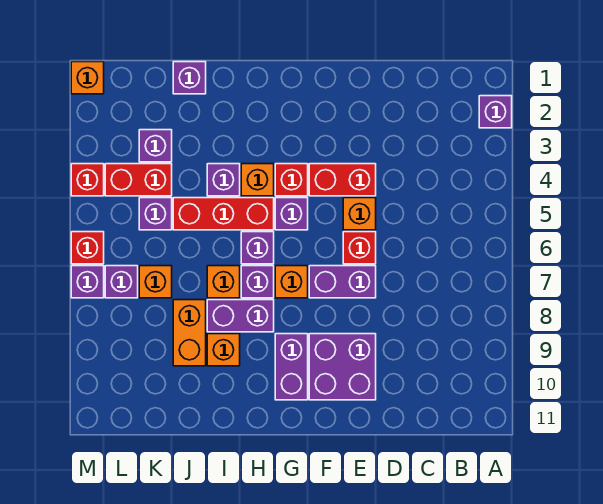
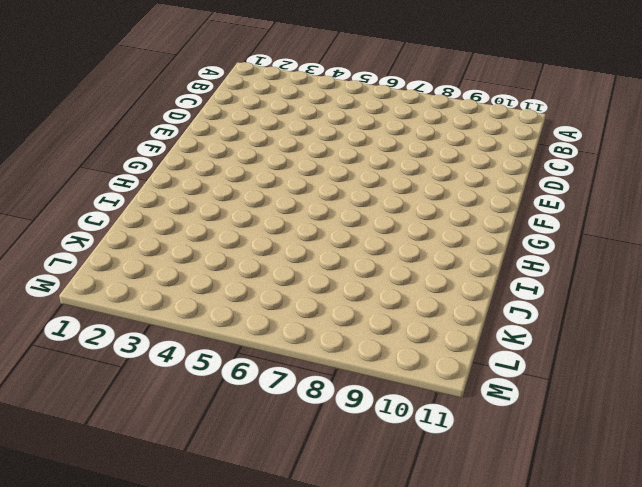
none -> purple 1x1 brick [479,96,512,128]
none -> red 1x2 brick [309,164,376,196]
none -> orange 1x1 brick [343,198,376,230]

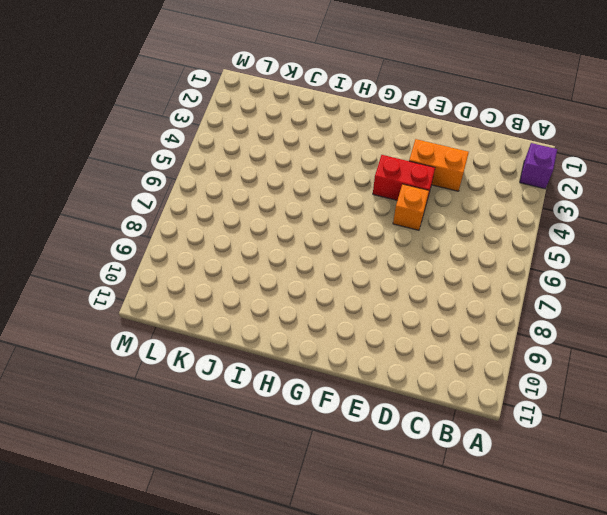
orange 1x2 brick [409,139,469,191] -> orange 1x2 brick turned to [173,300,206,366]
none -> red 1x1 brick [343,232,376,264]
none -> purple 1x2 brick [309,266,376,298]
none -> purple 2x2 brick [309,334,376,400]

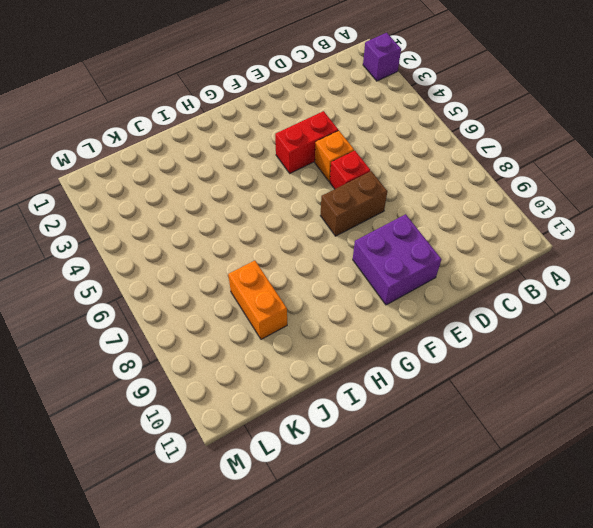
brown 1x2 brick [320,171,387,236] -> purple 1x2 brick [309,266,376,298]
none -> red 1x1 brick [275,164,308,196]
none -> purple 1x1 brick [275,198,308,230]
none -> orange 1x1 brick [275,266,308,298]

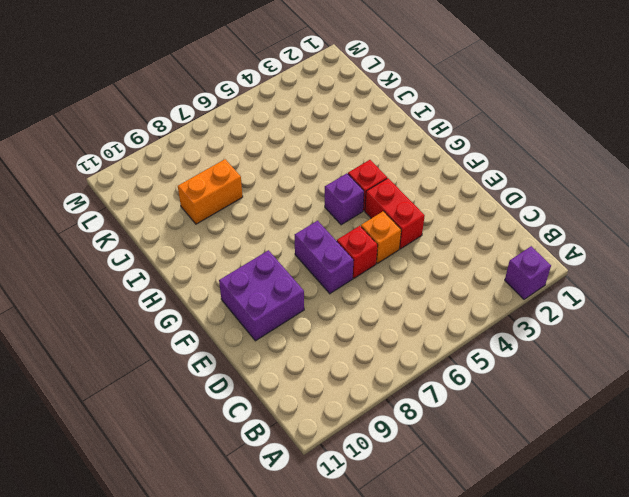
none -> orange 1x1 brick [275,266,308,298]
none -> purple 1x2 brick [275,334,308,400]
none -> orange 1x1 brick [241,164,274,196]

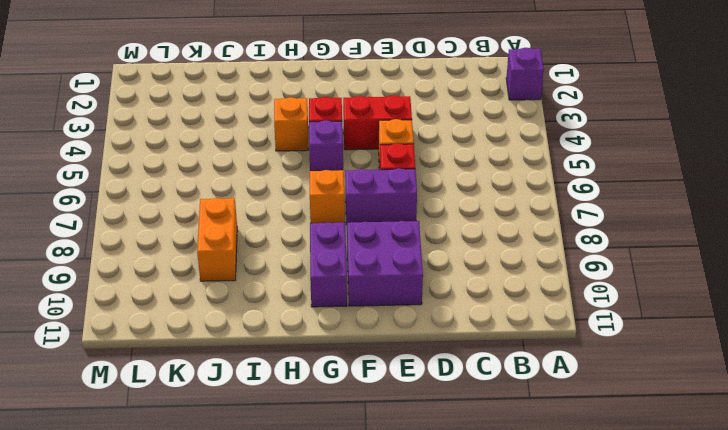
none -> red 1x3 brick [173,198,274,230]
none -> purple 1x1 brick [241,232,274,264]
none -> purple 1x1 brick [241,266,274,298]

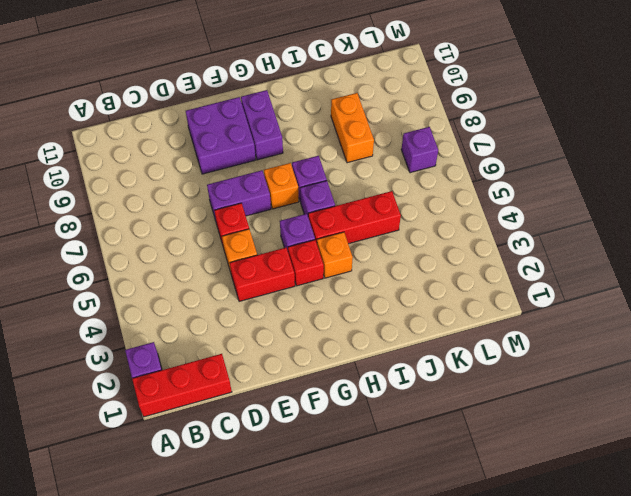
red 1x3 brick [132,354,232,417] -> none
none -> purple 1x2 brick [207,300,274,332]
none -> purple 1x1 brick [207,164,240,196]
none -> orange 1x1 brick [207,266,240,298]

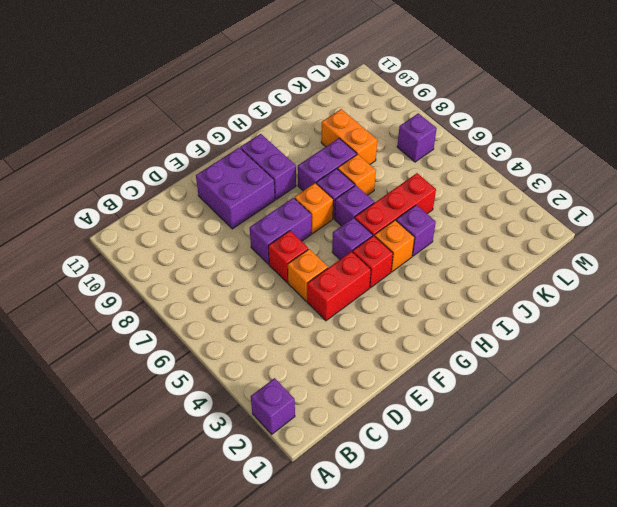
none -> orange 1x1 brick [207,334,240,366]
none -> purple 1x1 brick [173,62,206,94]
none -> purple 1x1 brick [139,130,172,162]

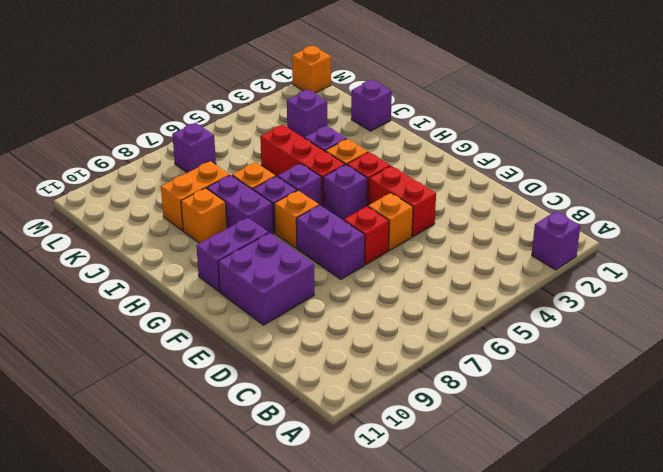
none -> red 1x2 brick [105,164,172,196]
none -> purple 1x1 brick [139,198,172,230]
none -> orange 1x1 brick [139,266,172,298]

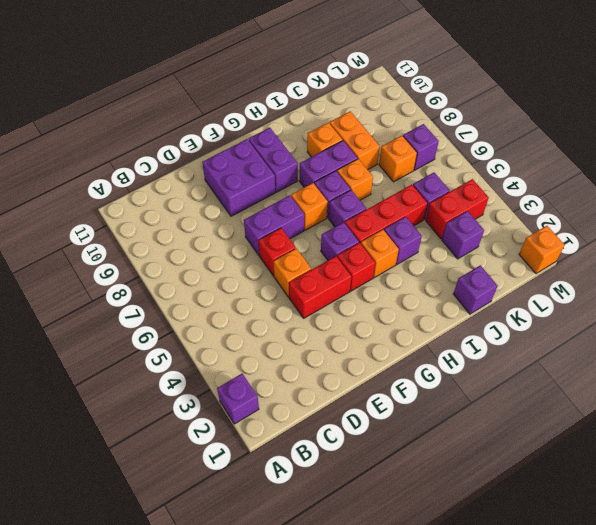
none -> red 1x1 brick [71,164,104,196]
none -> red 1x1 brick [71,232,104,264]
none -> purple 1x1 brick [71,266,104,298]

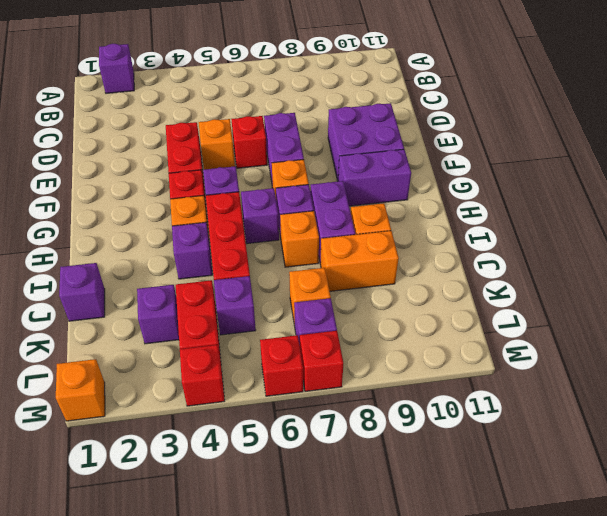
red 1x1 brick [300,331,343,391] -> purple 1x1 brick [71,266,104,298]

